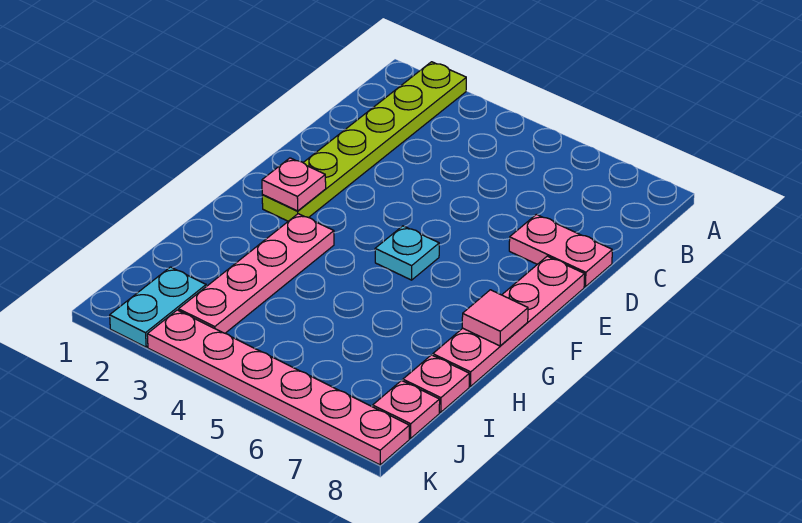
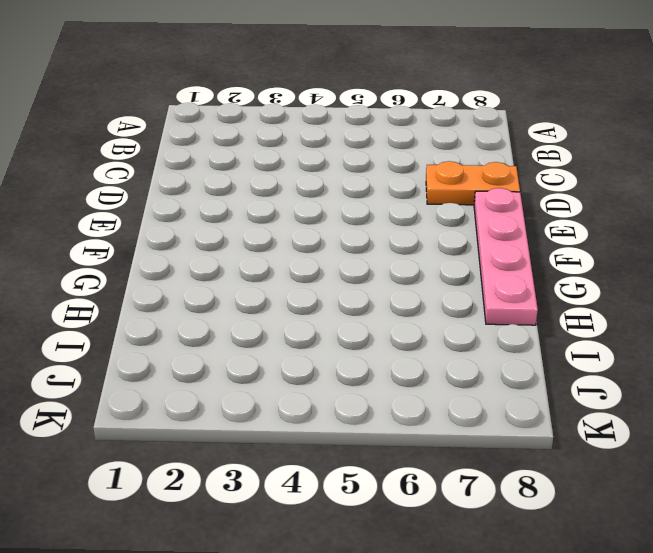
orange 1x2 plate [426,161,520,205] -> pink 1x2 plate [509,214,612,287]
none -> lime 1x6 plate [262,62,466,221]
none -> cyan 1x1 plate [375,226,439,280]

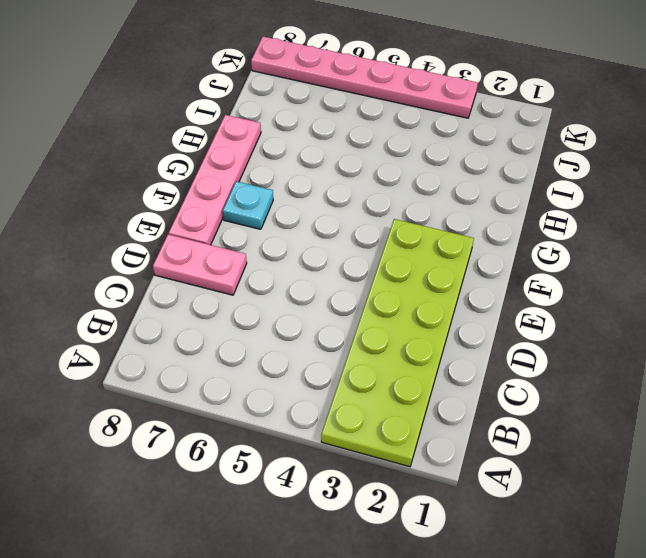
lime 2x6 plate [321,219,474,467] -> lime 1x6 plate [262,62,466,221]
cyan 1x1 plate [223,181,273,229] -> cyan 1x1 plate moved to [375,226,439,280]
none -> pink 1x4 plate [179,214,334,333]
none -> pink 1x1 plate [403,355,469,412]

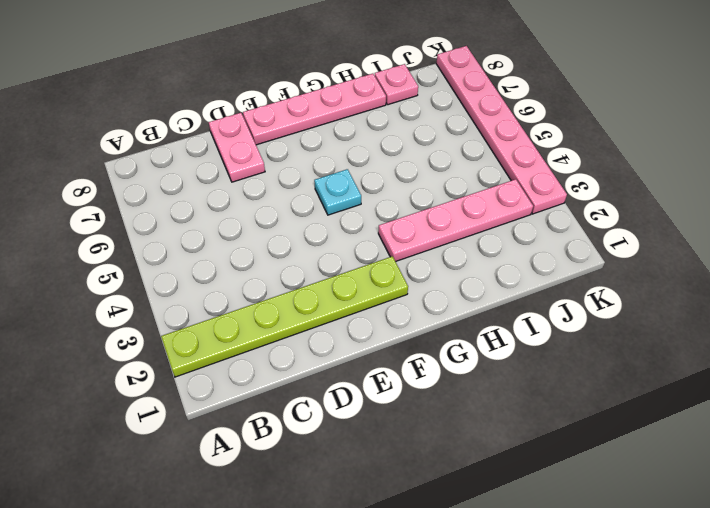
none -> cyan 1x2 plate [110,267,206,347]
none -> pink 1x1 plate [373,380,440,438]

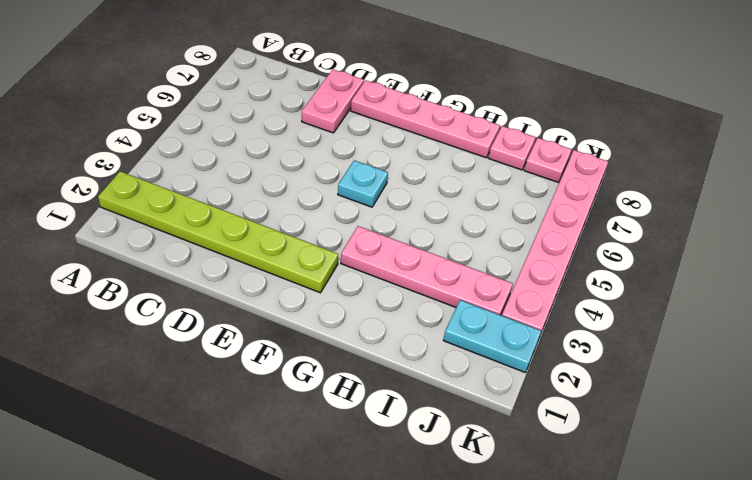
none -> pink 1x1 plate [262,158,326,211]
none -> pink 1x1 tile [462,290,528,346]

